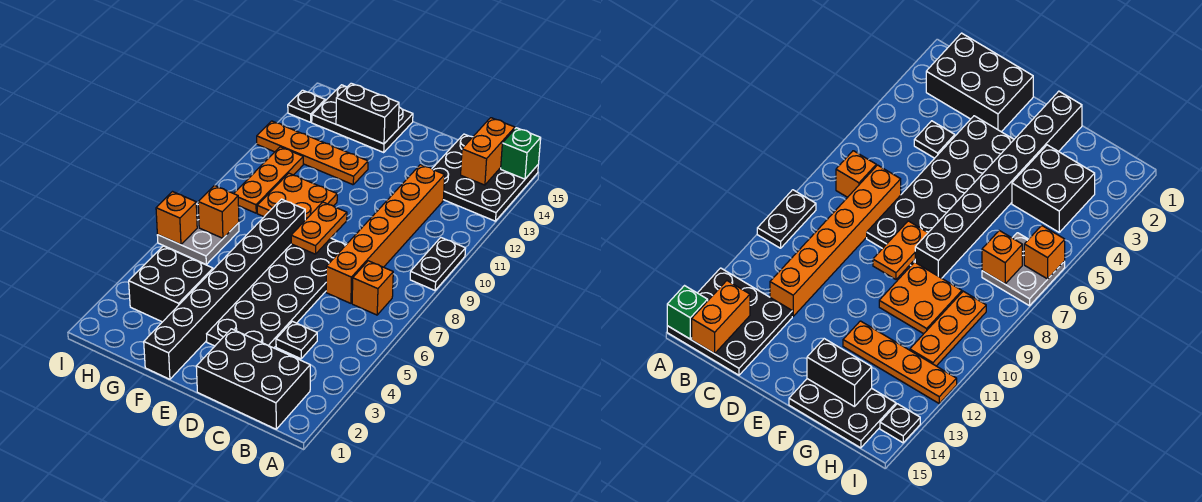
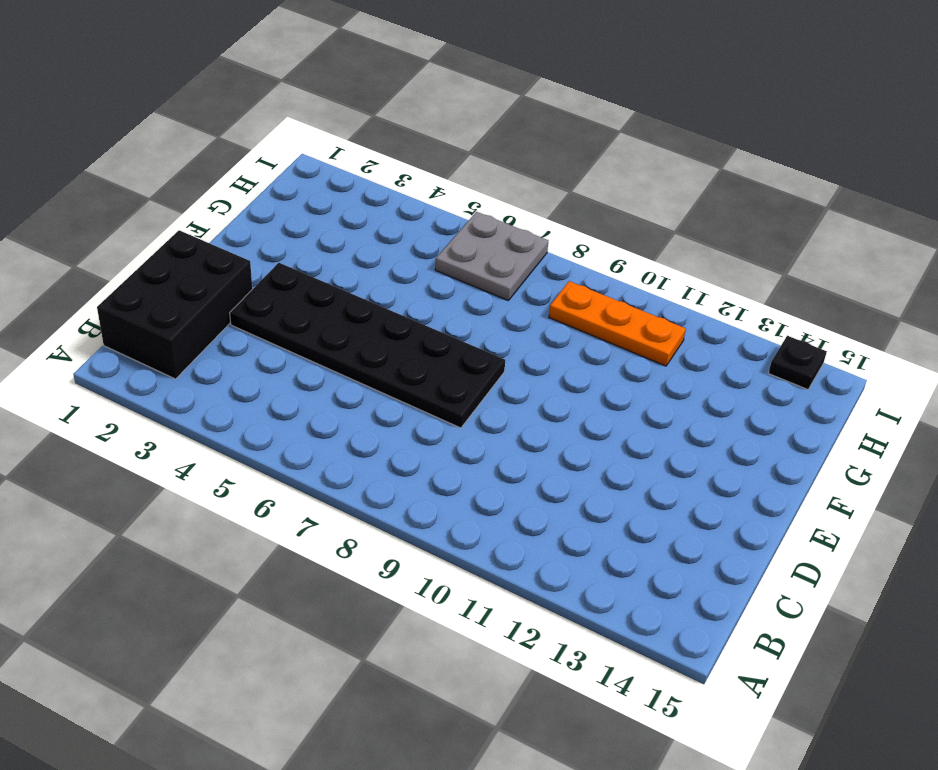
none -> black 1x2 plate [410,238,466,290]
none -> black 3x3 plate [432,134,538,221]
none -> orange 1x1 brick [352,261,393,315]

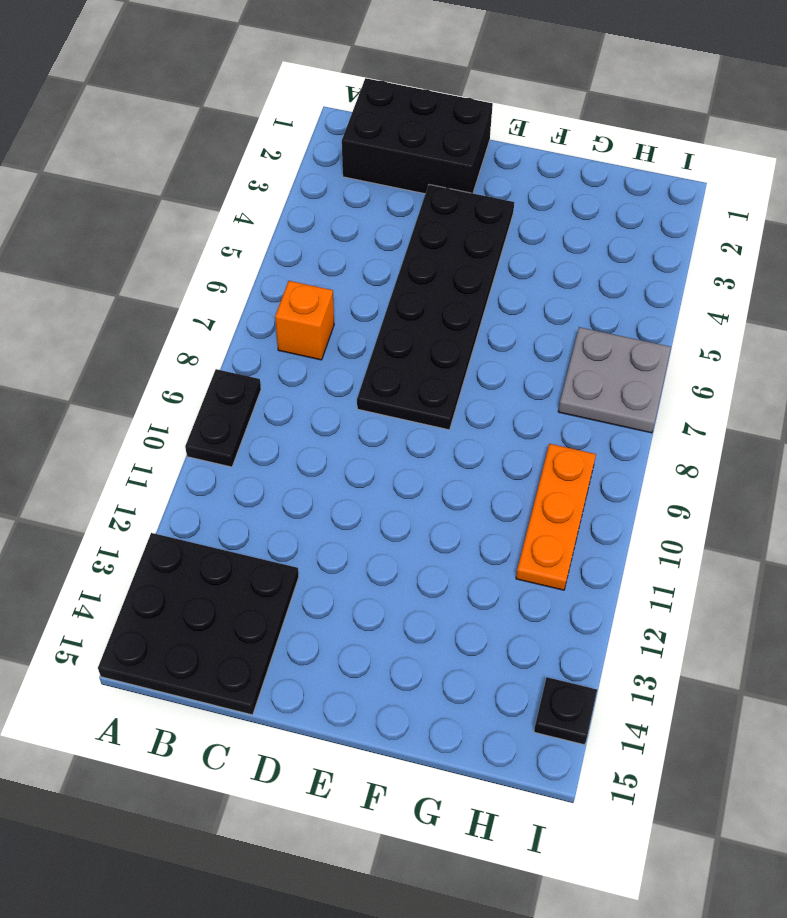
none -> black 1x1 plate [276,321,317,359]
none -> orange 1x6 brick [326,165,445,303]
none -> black 1x8 brick [144,199,305,379]

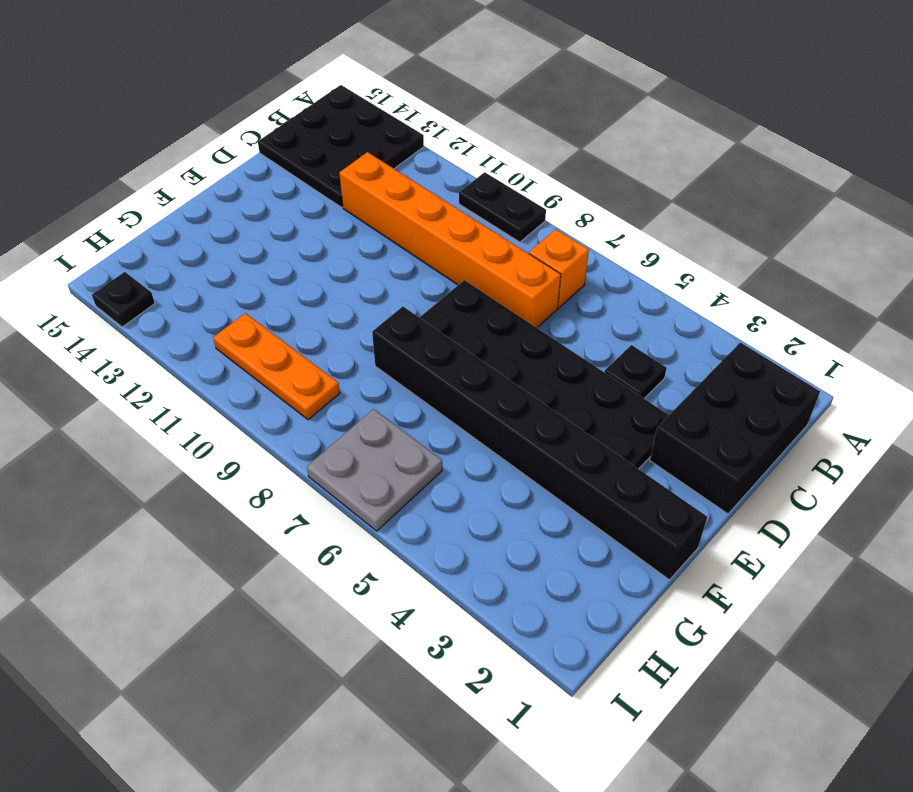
none -> orange 2x2 plate [257,173,337,220]
none -> orange 1x4 plate [257,121,368,185]
none -> black 2x3 plate [312,85,413,152]

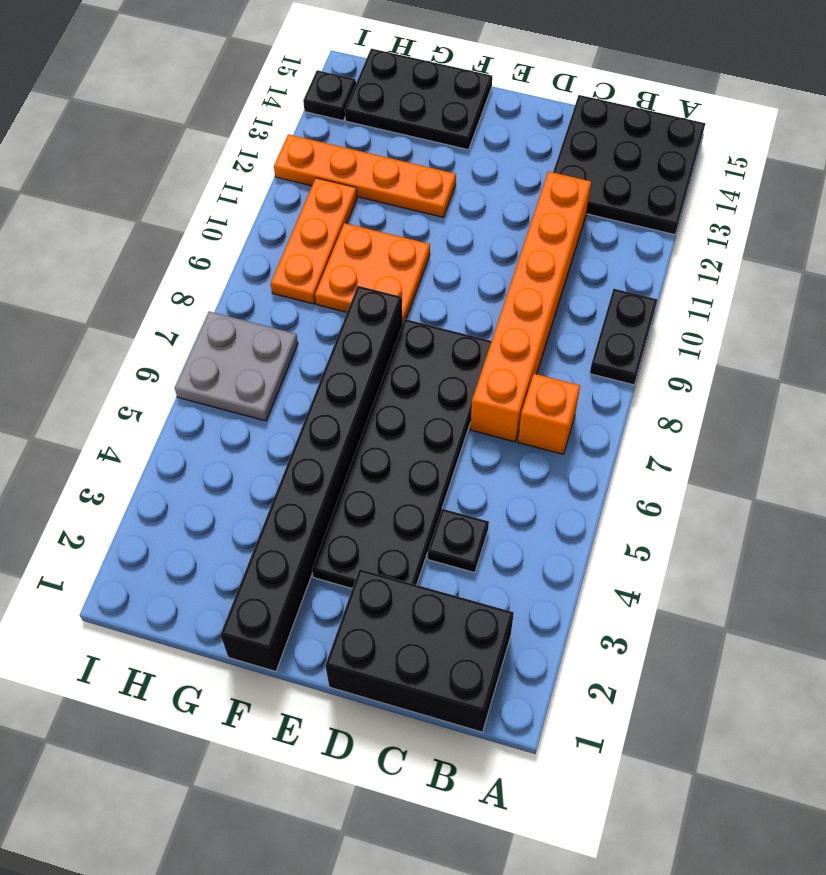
none -> black 2x2 brick [129,246,213,322]
none -> green 1x1 brick [501,128,541,179]
none -> orange 1x2 brick [461,118,515,185]

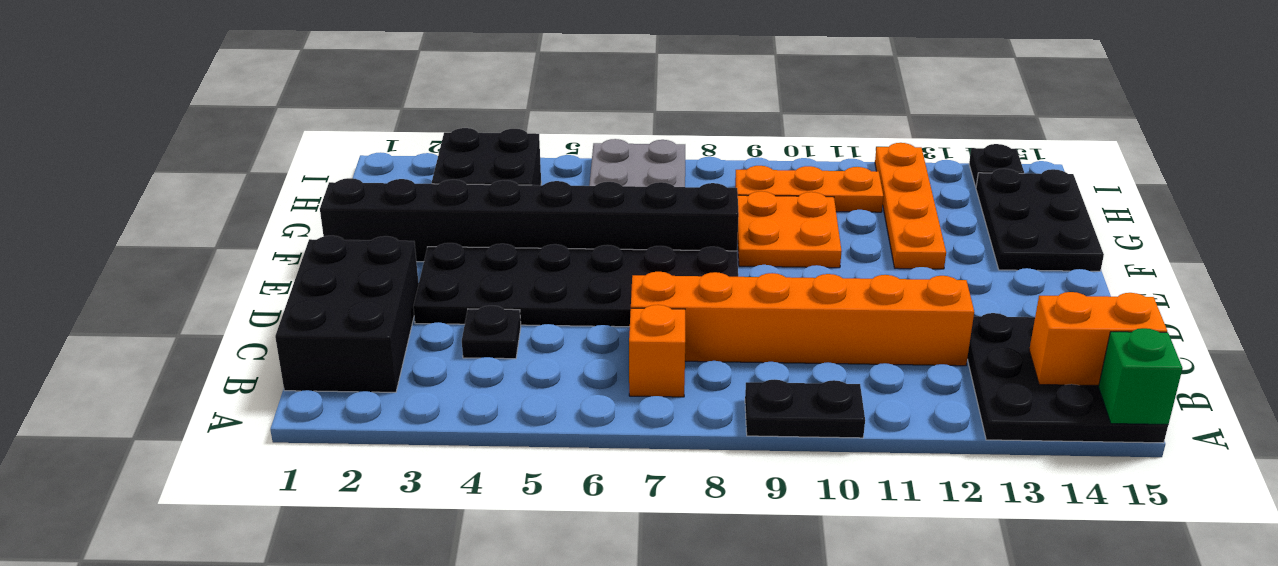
none -> orange 1x2 plate [291,202,347,254]
none -> black 1x2 brick [336,83,399,144]
none -> orange 1x1 brick [198,185,239,238]

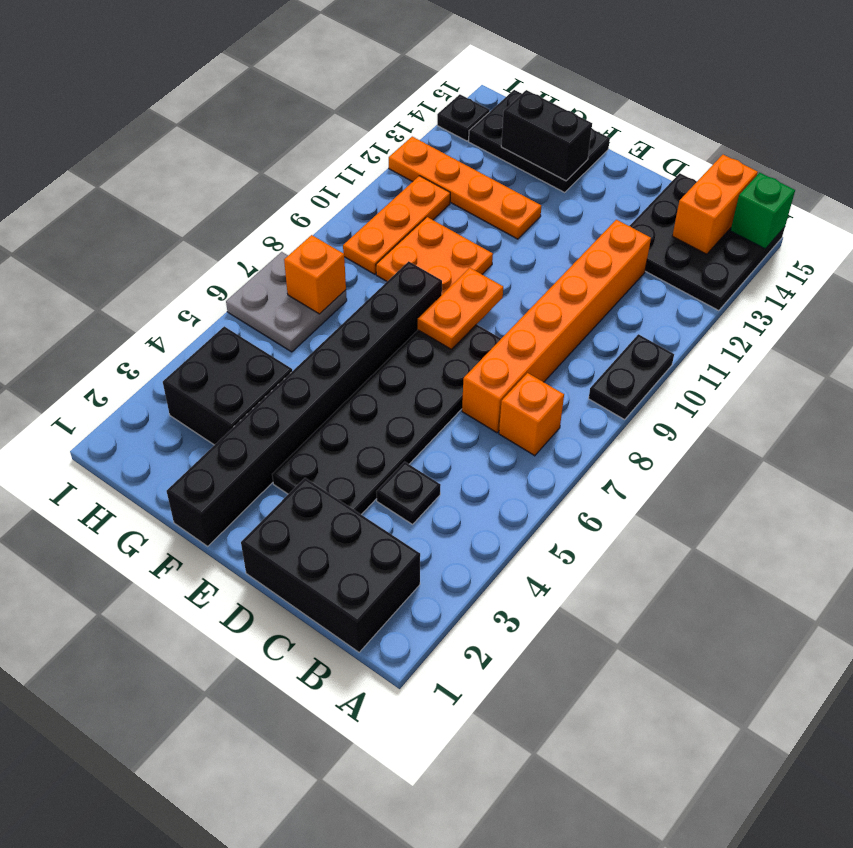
none -> orange 1x1 brick [156,192,197,245]

